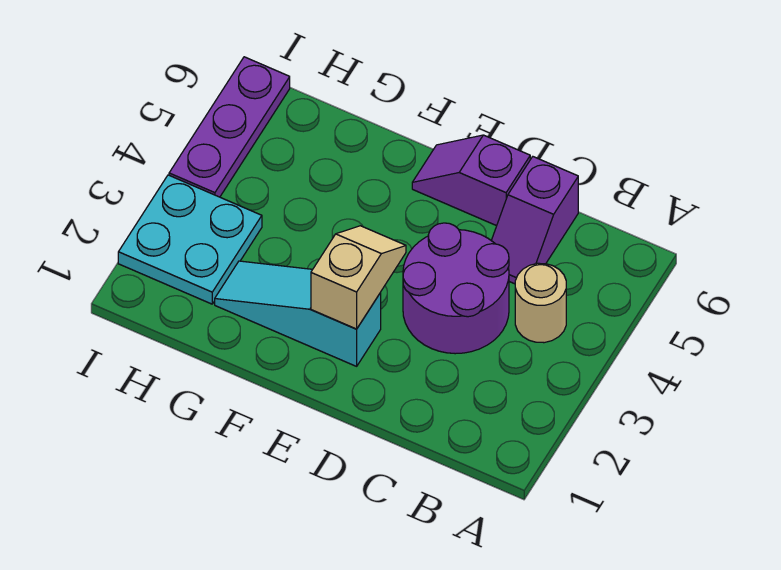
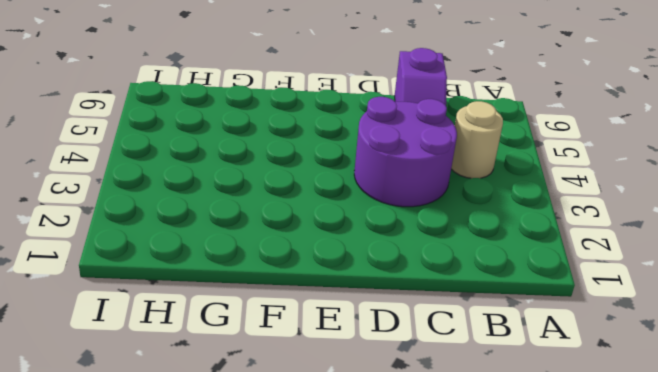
none -> purple 1x2 slope [412,135,530,226]
none -> cyan 1x3 slope [215,261,381,366]

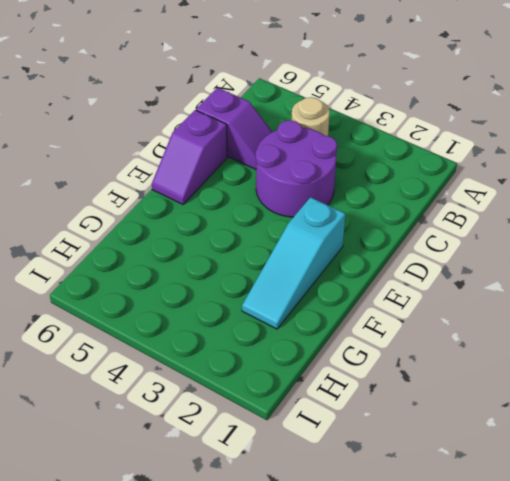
none -> cyan 2x2 plate [118,175,262,304]
none -> purple 1x3 plate [169,57,290,197]

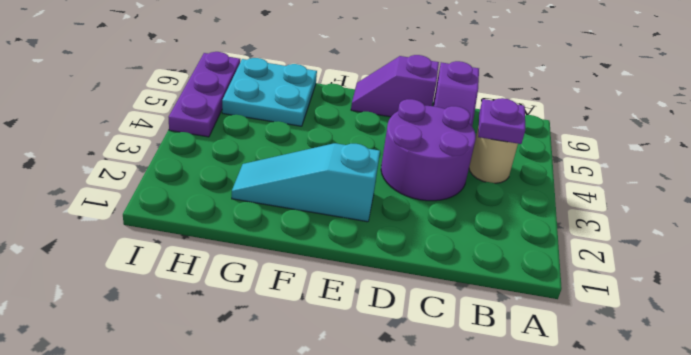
purple 1x1 plate [478,98,525,144] -> none
cyan 2x2 plate [222,58,317,126] -> cyan 2x2 plate moved to [118,175,262,304]
none -> tan 1x2 slope [311,226,406,329]

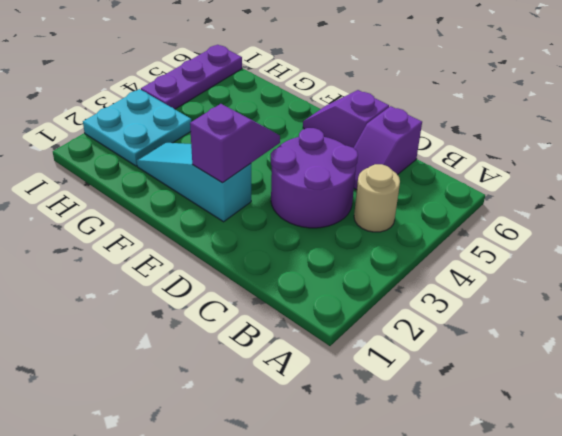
purple 1x2 slope [190,104,280,183] -> tan 1x2 slope [311,226,406,329]

